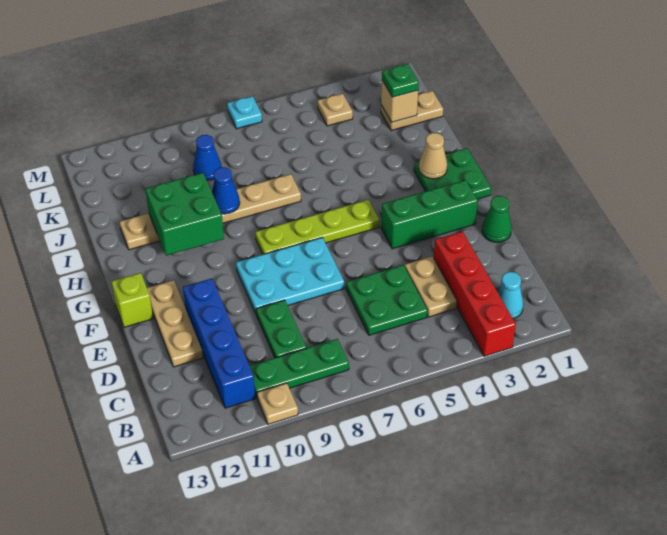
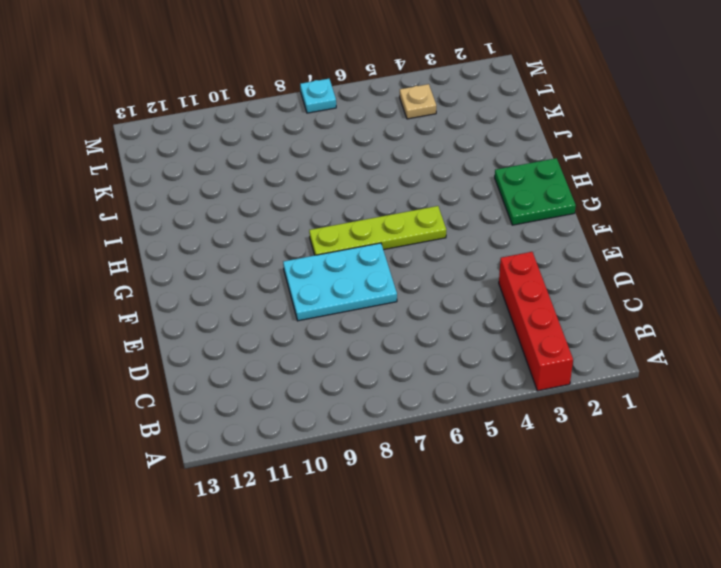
none -> tan 1x1 plate [257,383,298,424]
none -> cyan 1x1 cone [497,272,523,319]
none -> green 1x3 plate [250,339,349,397]

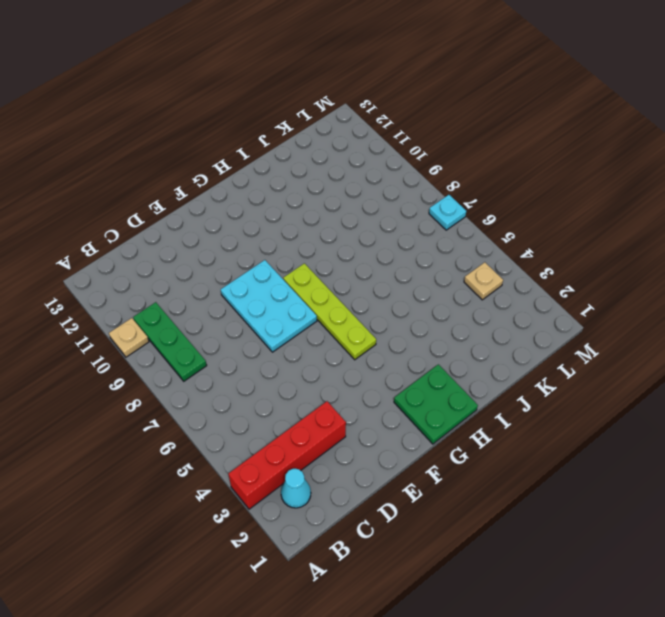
none -> blue 1x4 brick [183,279,255,408]
none -> tan 1x2 plate [405,257,457,317]
none -> green 2x2 plate [346,265,427,335]

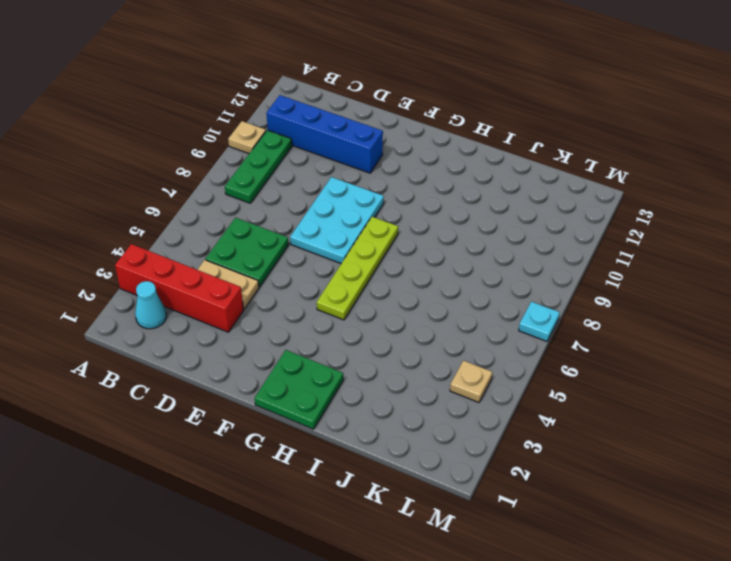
none -> green 1x2 plate [256,300,306,358]
none -> tan 1x3 plate [147,280,203,367]
none -> green 1x1 cone [482,196,512,242]

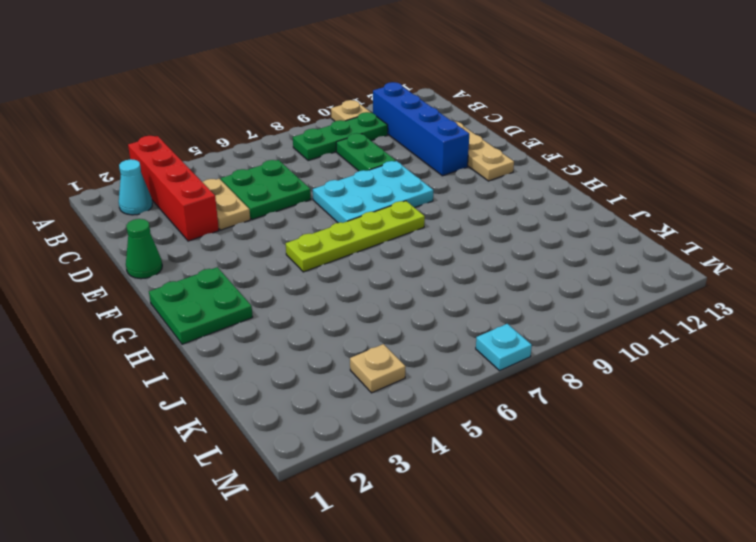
none -> green 1x3 brick [381,180,478,249]
none -> lime 1x1 brick [111,273,153,327]
none -> tan 1x6 plate [120,174,301,250]

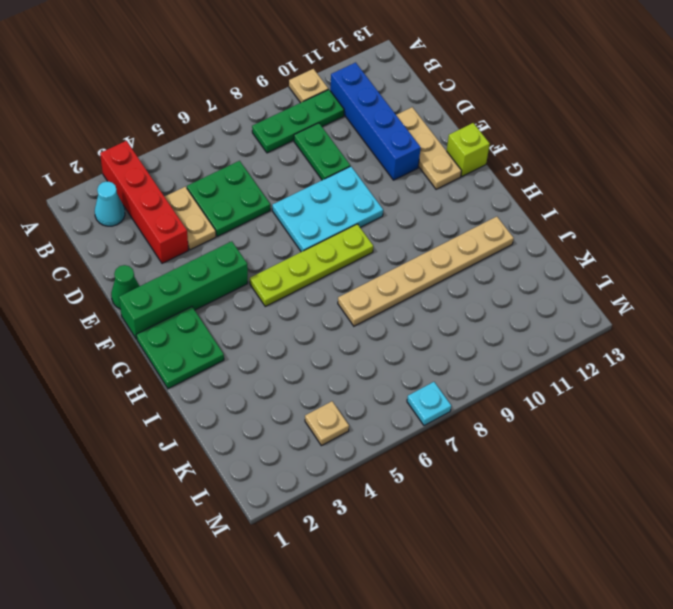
green 1x4 brick [119,241,248,339] -> green 1x3 brick [381,180,478,249]
none -> tan 1x2 plate [381,91,443,131]
none -> blue 1x1 cone [193,135,222,180]
none -> tan 1x1 cone [419,133,447,179]

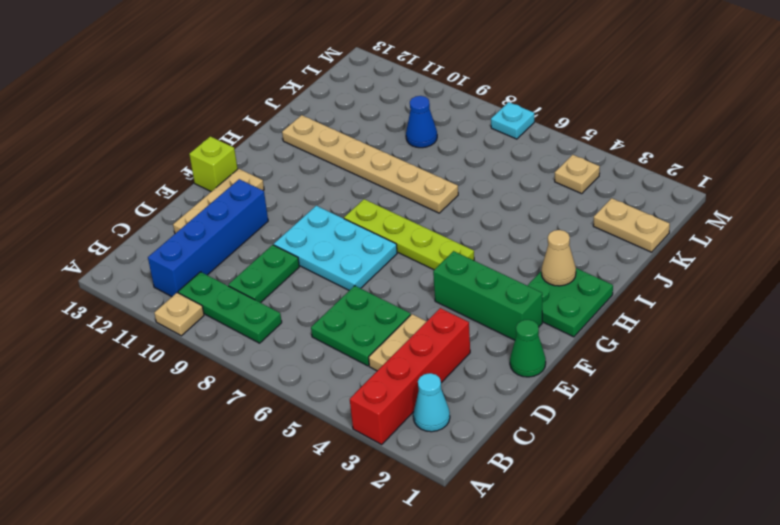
none -> green 2x2 brick [145,173,224,256]
none -> blue 1x1 cone [212,167,240,214]
none -> tan 1x1 brick [381,80,418,122]

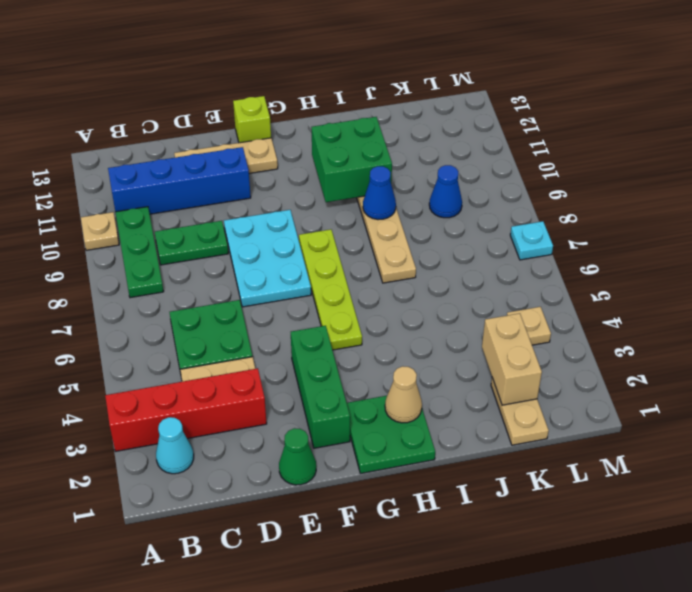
tan 1x2 brick [482,313,542,405] -> tan 1x1 brick [381,80,418,122]
none -> green 1x1 plate [382,64,419,97]

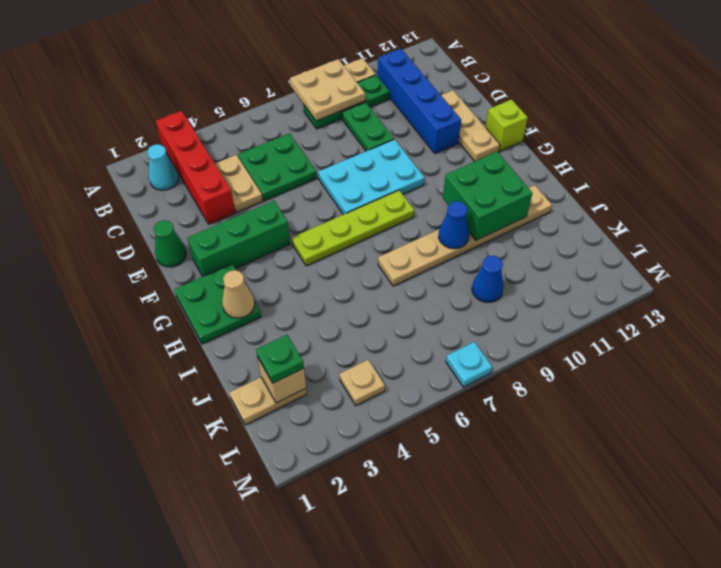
tan 2x2 plate [290,59,365,121] -> none

